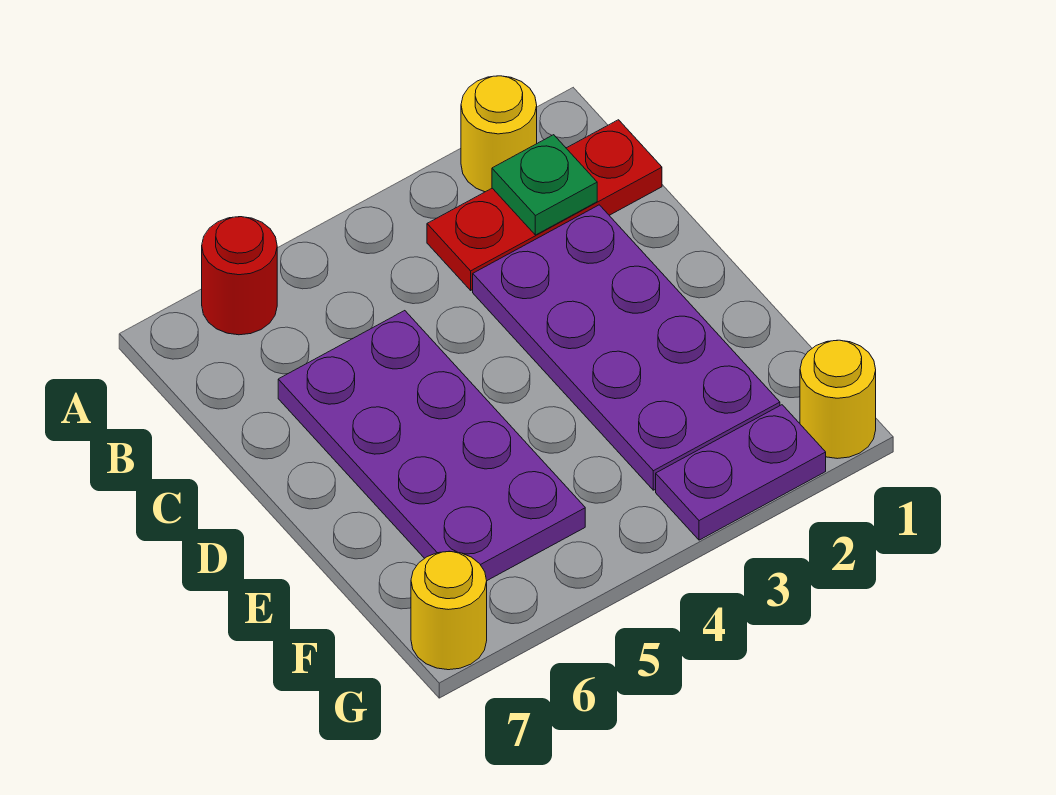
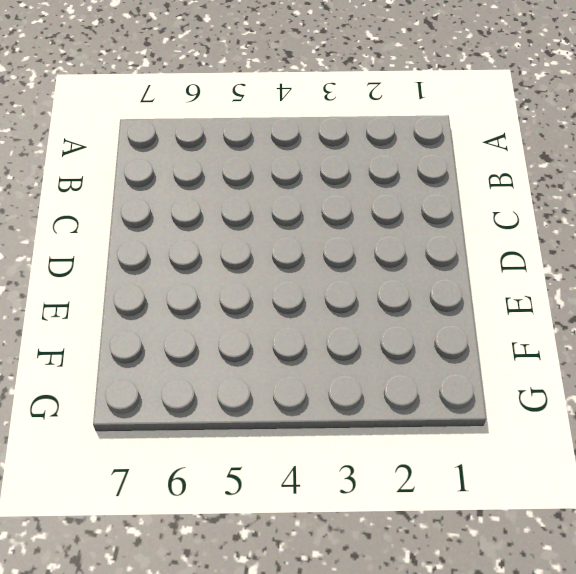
none -> yellow 1x1 round brick [461,76,537,192]
none -> red 1x1 round brick [202,217,277,335]

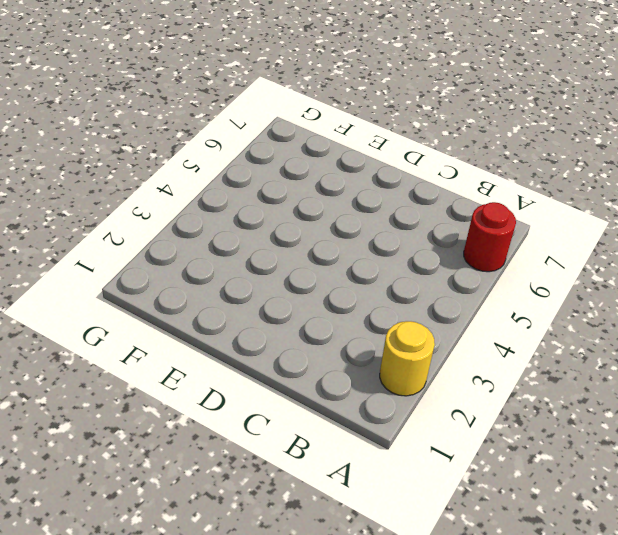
none -> red 1x3 plate [427,120,662,290]
none -> purple 2x4 plate [473,205,780,490]

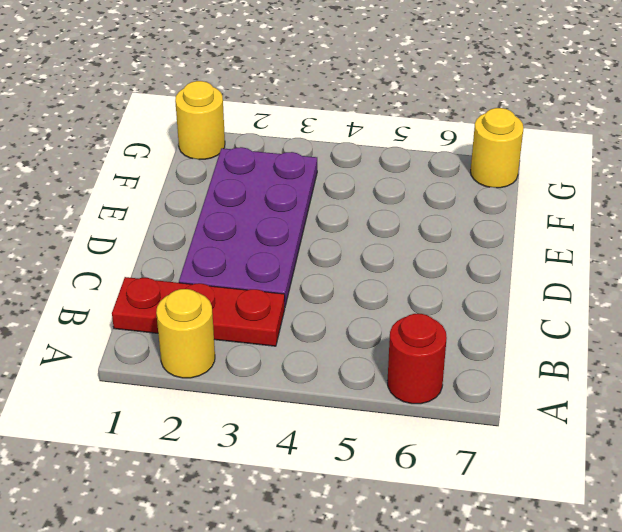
none -> purple 2x4 plate [278,311,585,580]
none -> purple 1x2 plate [656,405,826,540]

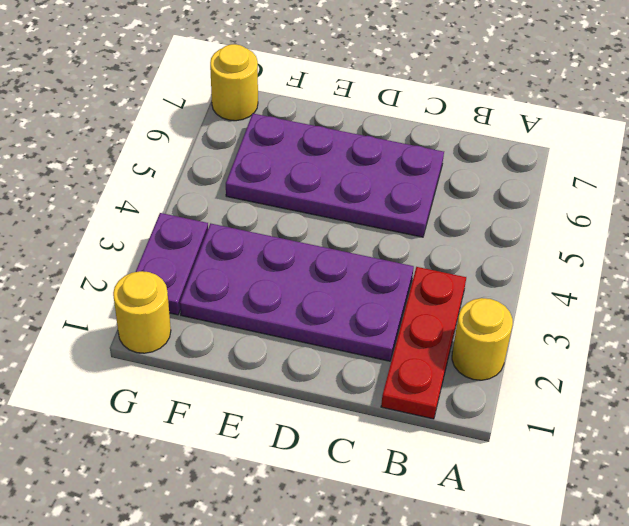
none -> red 1x1 round brick [202,217,277,335]
none -> green 1x1 plate [492,135,597,235]

